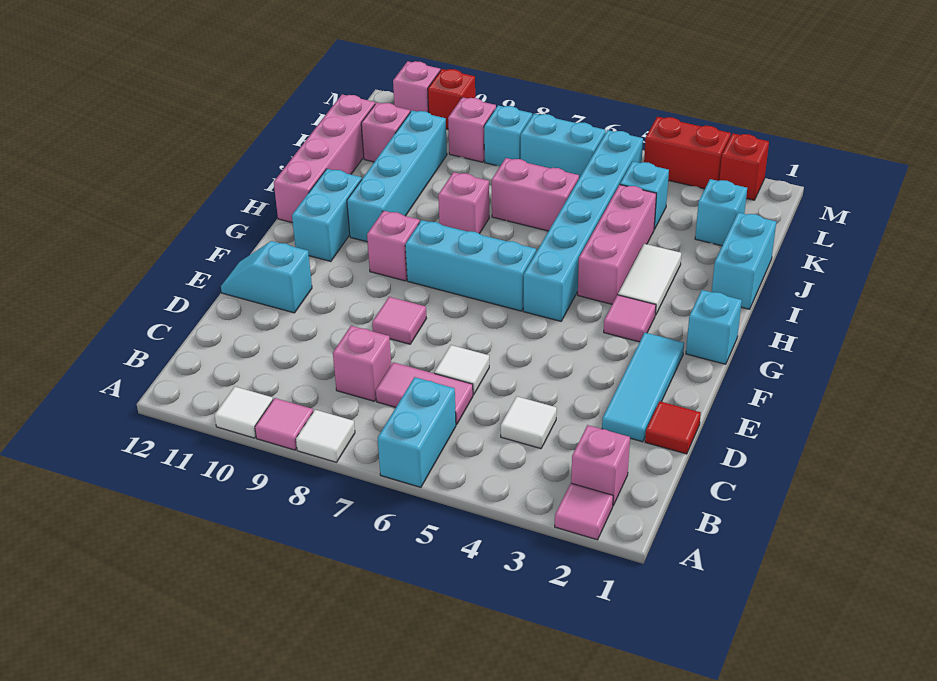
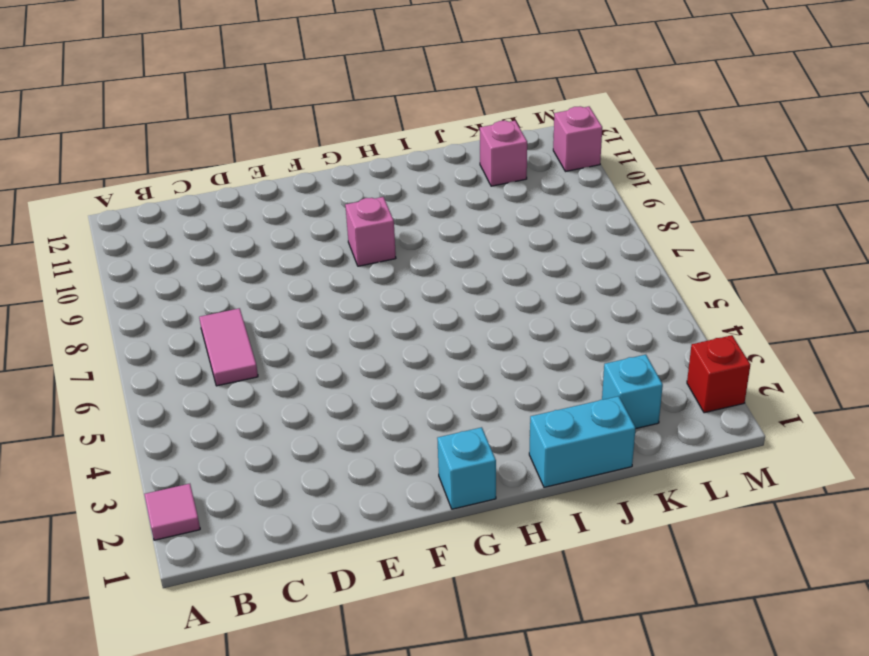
none -> cyan 1x2 brick [378,377,456,487]
none -> white 1x1 tile [296,410,355,462]
none -> pink 1x1 tile [255,398,313,450]
none -> white 1x1 tile [215,387,273,438]

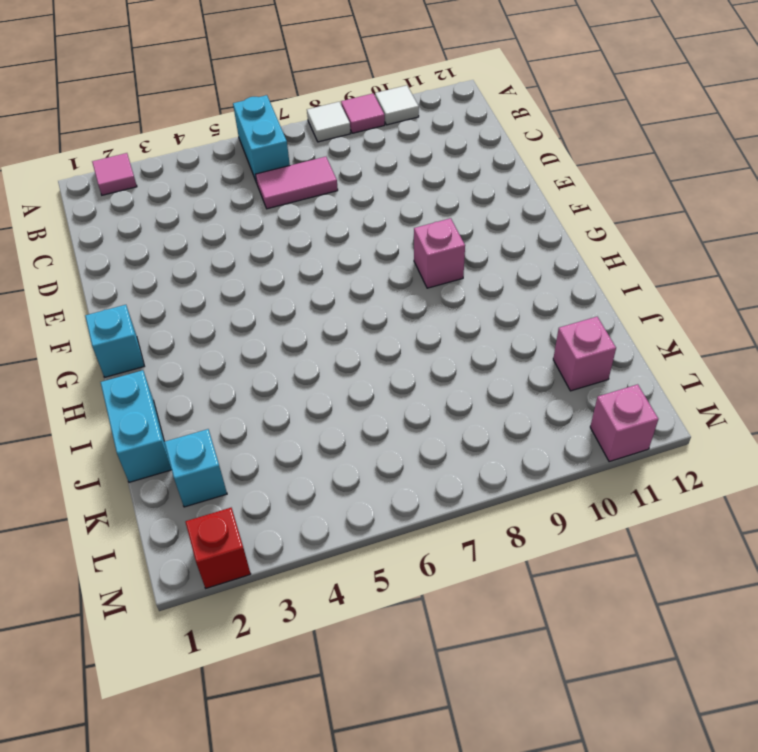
none -> pink 1x1 brick [571,425,630,505]
none -> white 1x1 tile [501,396,557,449]
none -> pink 1x1 brick [333,326,391,401]
none -> red 1x1 tile [645,401,701,454]

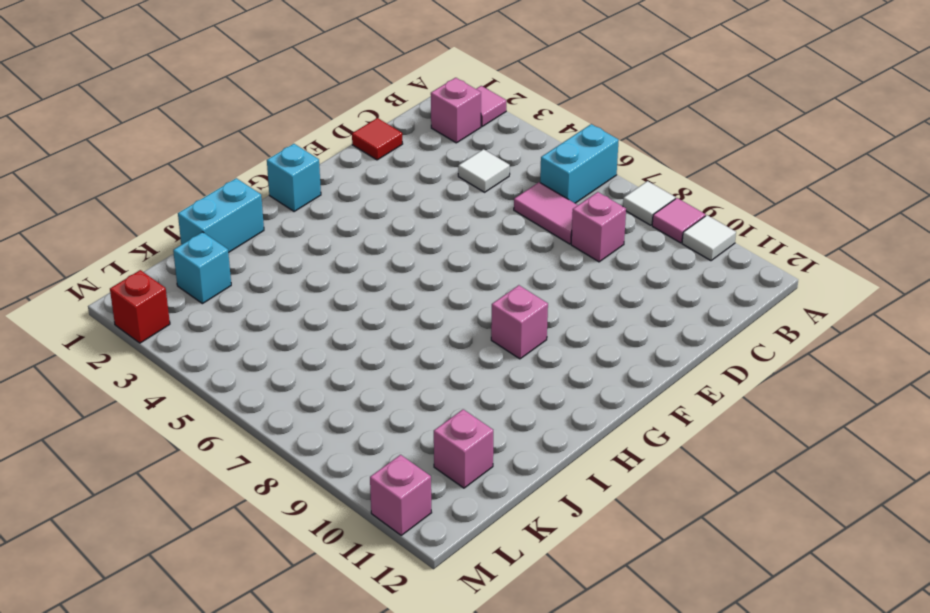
none -> cyan 1x3 tile [602,333,684,442]
none -> white 1x1 tile [434,345,489,395]
none -> pink 1x1 tile [372,297,427,344]
none -> cyan 1x2 slope [221,241,312,313]

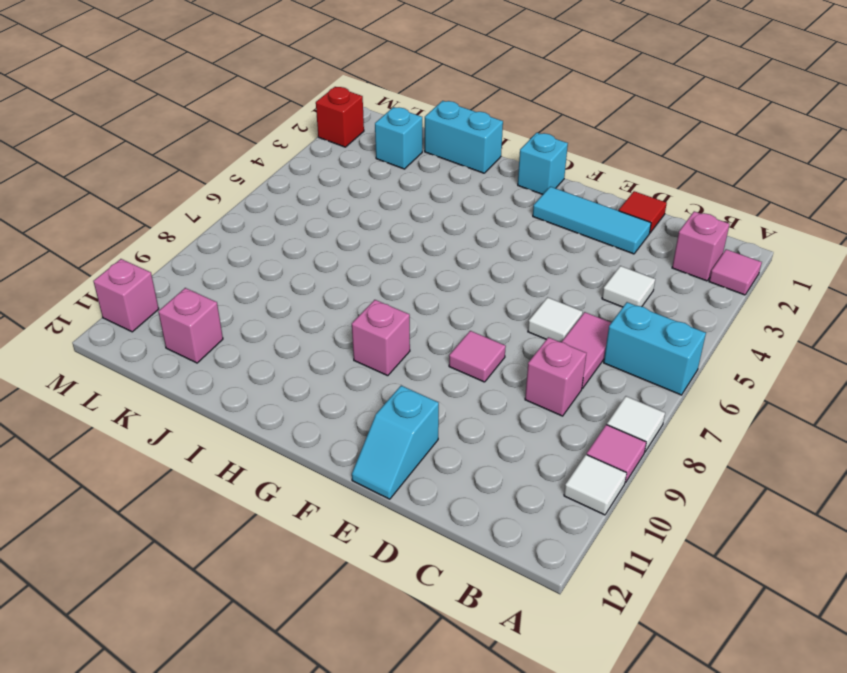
none -> pink 1x1 tile [604,295,656,342]
none -> cyan 1x6 brick [523,130,643,321]
none -> cyan 1x3 brick [405,220,536,311]
none -> cyan 1x2 brick [292,169,362,261]

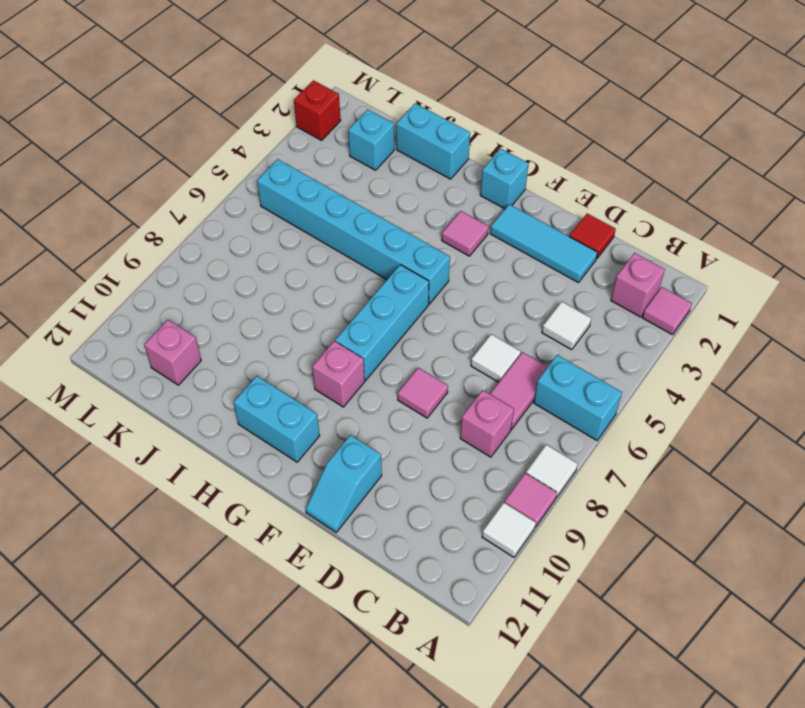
none -> white 1x2 tile [618,244,681,315]
none -> pink 1x3 brick [578,185,656,304]
none -> cyan 1x4 brick [347,111,447,242]
none -> pink 1x4 brick [274,94,375,223]

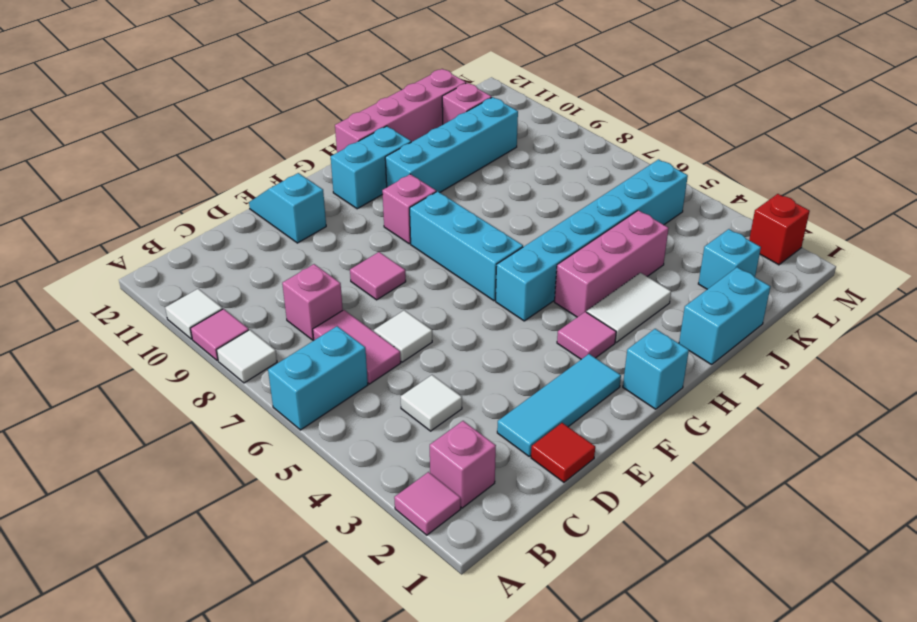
none -> pink 1x1 brick [438,172,489,234]
none -> pink 1x2 brick [491,158,579,231]
none -> cyan 1x1 brick [620,161,669,229]
none -> cyan 1x2 brick [521,114,606,178]

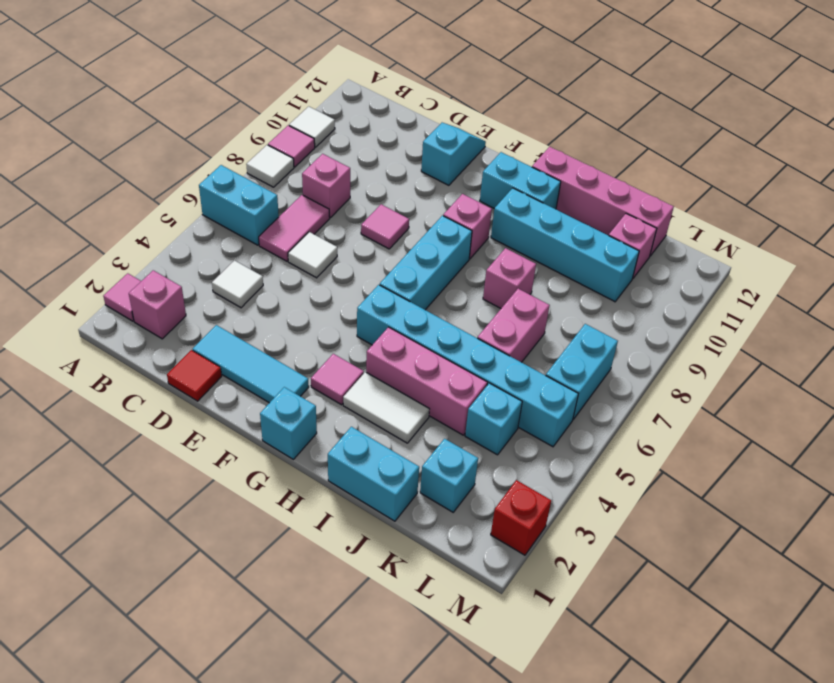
none -> cyan 1x1 brick [484,105,532,166]
none -> pink 1x1 brick [448,97,496,162]
none -> red 1x2 brick [644,117,731,189]
none -> red 1x1 brick [428,69,475,129]

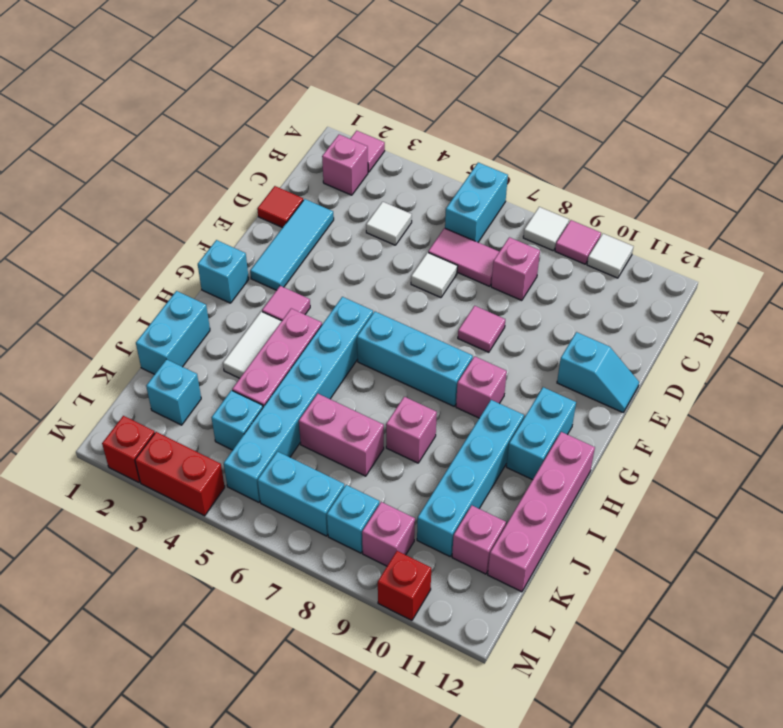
none -> pink 1x1 brick [393,61,440,112]

